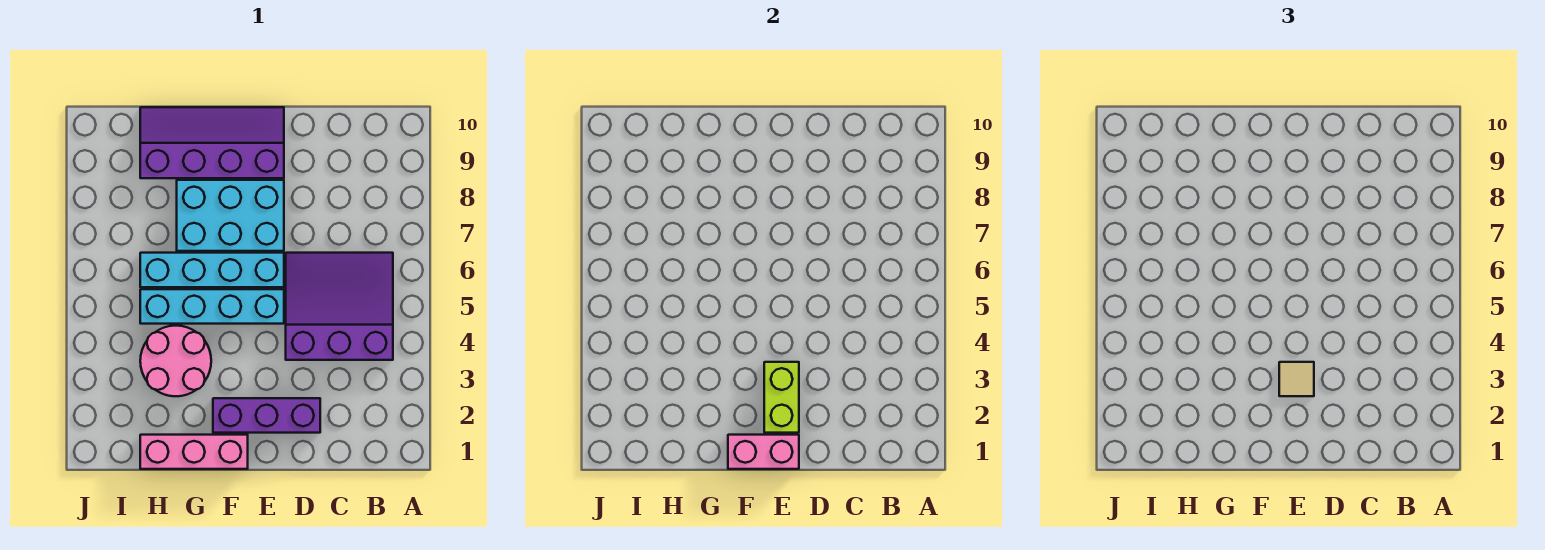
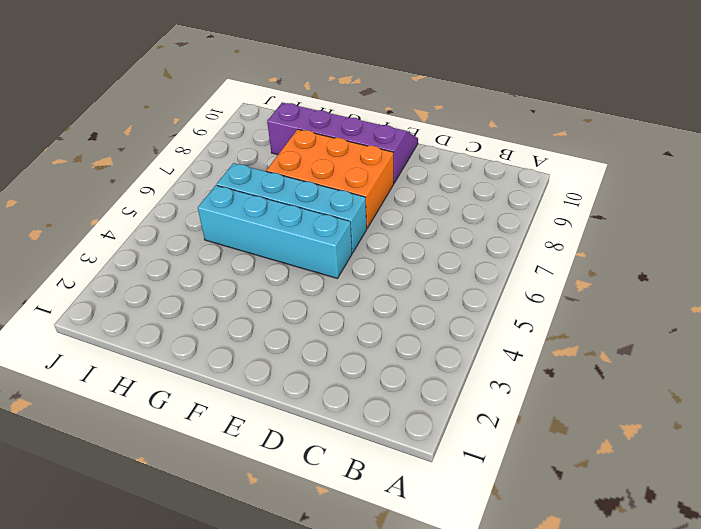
orange 2x3 brick [266,129,394,228] -> cyan 2x3 brick [177,180,284,251]
none -> purple 3x3 slope [286,253,393,360]
none -> purple 1x3 brick [213,398,320,433]

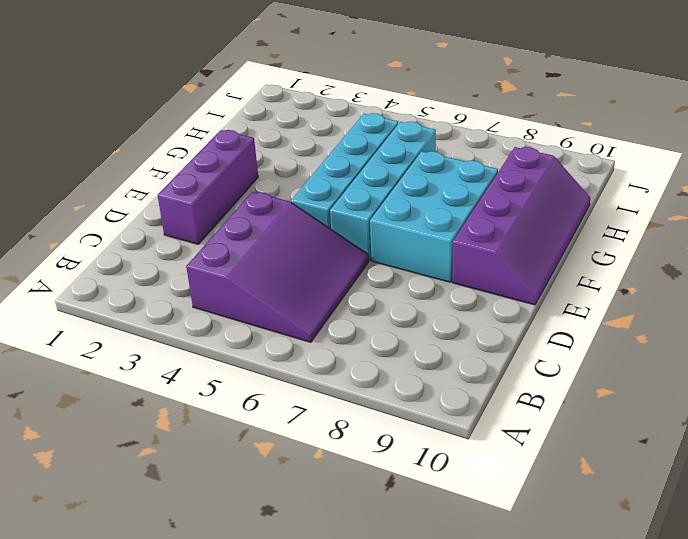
none -> pink 1x3 brick [140,435,248,469]
none -> pink 2x2 round brick [140,326,211,396]

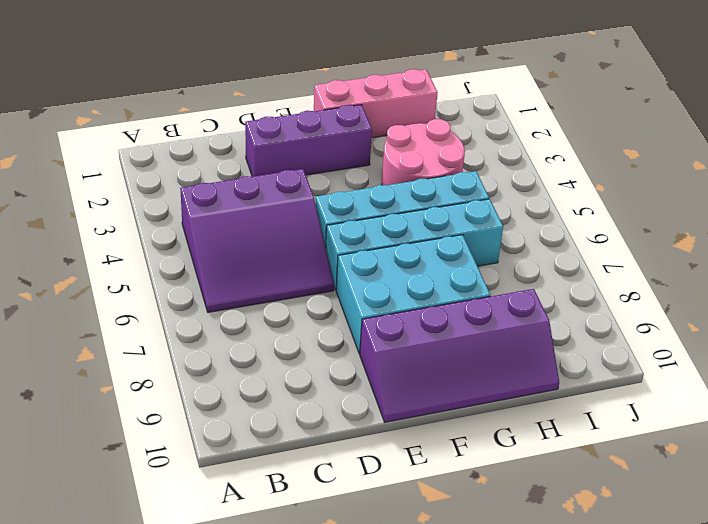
none -> pink 1x2 brick [728,435,799,469]
none -> lime 1x2 brick [764,362,799,433]

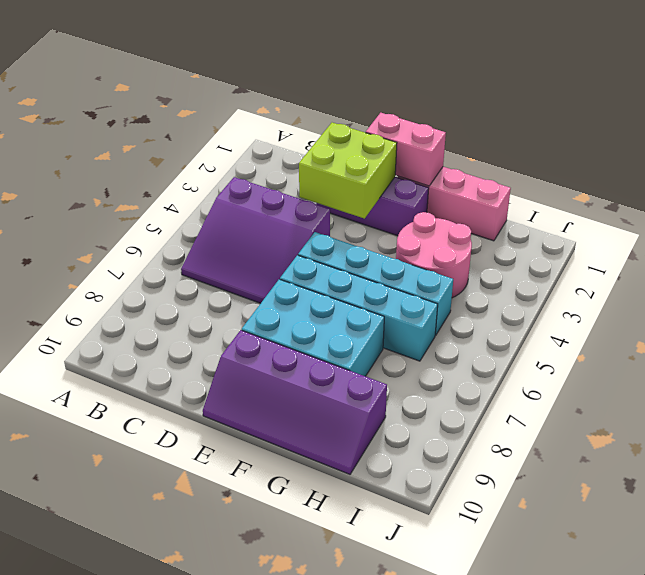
lime 2x2 brick [299,123,397,219] -> lime 1x2 brick [764,362,799,433]
none -> tan 1x1 tile [1279,362,1314,396]

